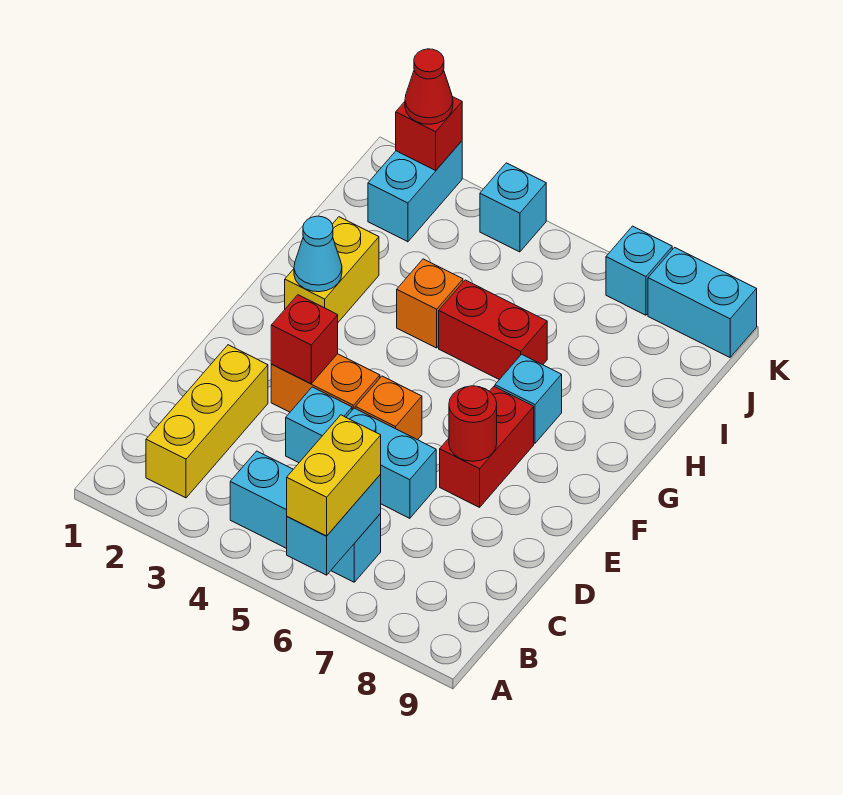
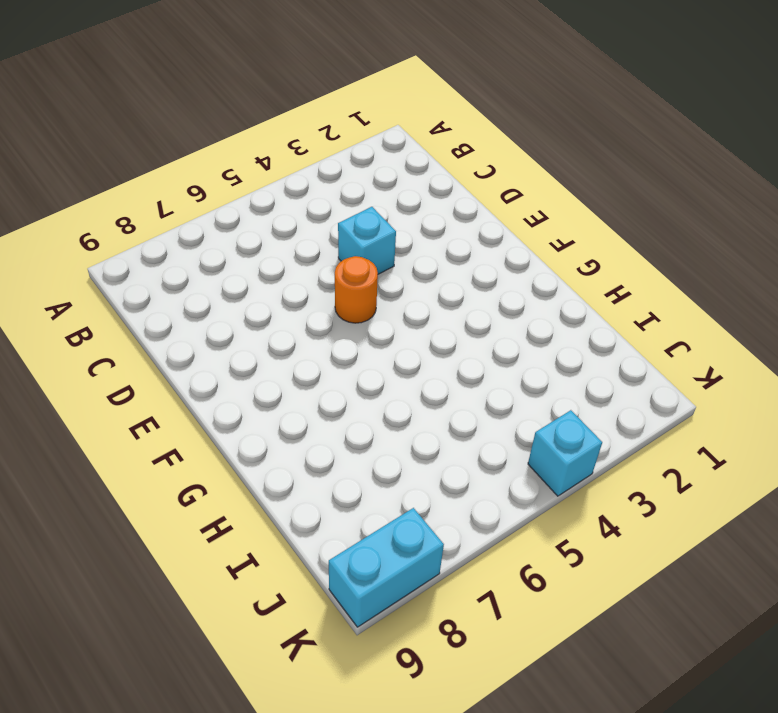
orange 1x1 round brick [335,256,378,323] -> orange 1x1 brick [355,376,422,440]
none -> yellow 1x3 brick [146,345,268,498]
none -> cyan 1x3 brick [230,451,381,582]
none -> cyan 1x2 brick [346,408,436,518]

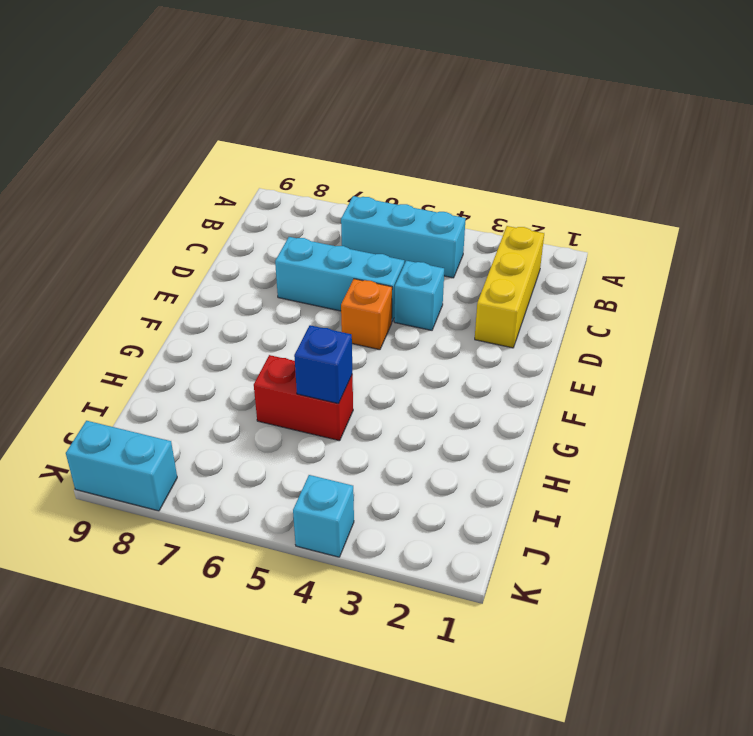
cyan 1x3 brick [275,237,404,321] -> cyan 1x2 brick [346,408,436,518]
blue 1x1 brick [294,325,352,404] -> none
none -> orange 1x2 brick [271,354,380,412]
none -> red 1x2 brick [440,387,534,507]
none -> yellow 1x2 brick [285,217,379,322]

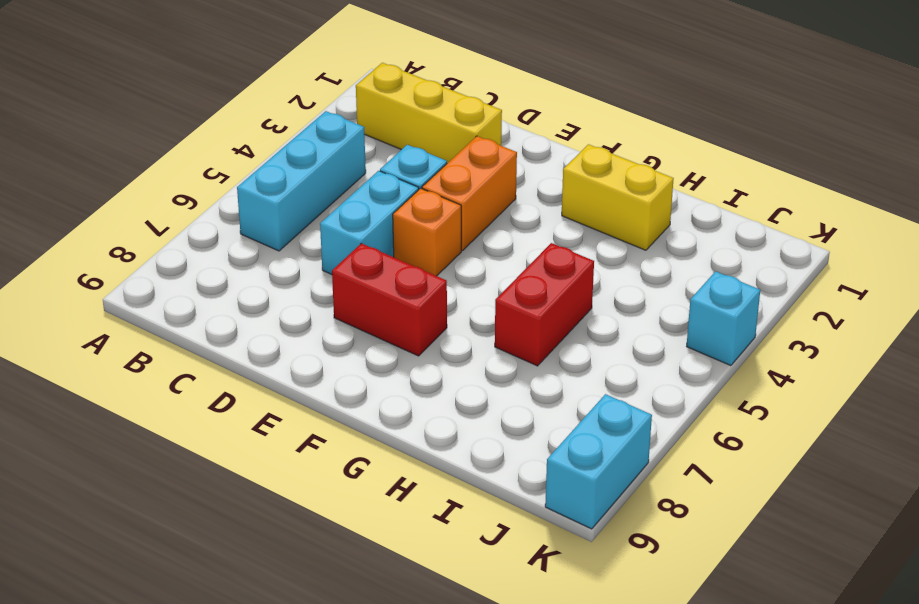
none -> cyan 1x1 brick [495,354,562,443]
none -> orange 1x1 brick [397,259,463,348]
none -> cyan 1x2 brick [368,141,462,242]

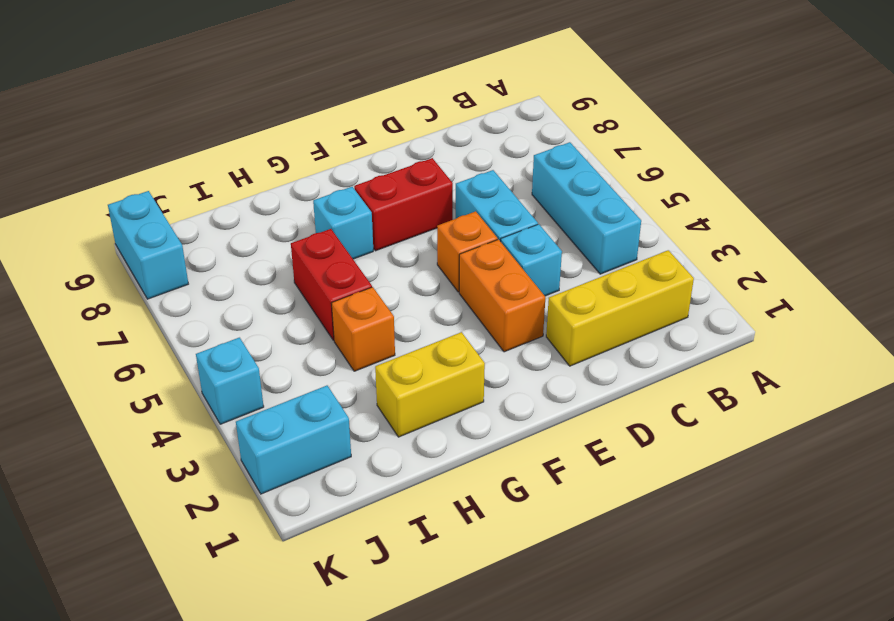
none -> cyan 1x1 brick [606,226,672,315]
none -> cyan 1x2 brick [287,474,381,575]
none -> red 1x1 brick [271,295,338,384]

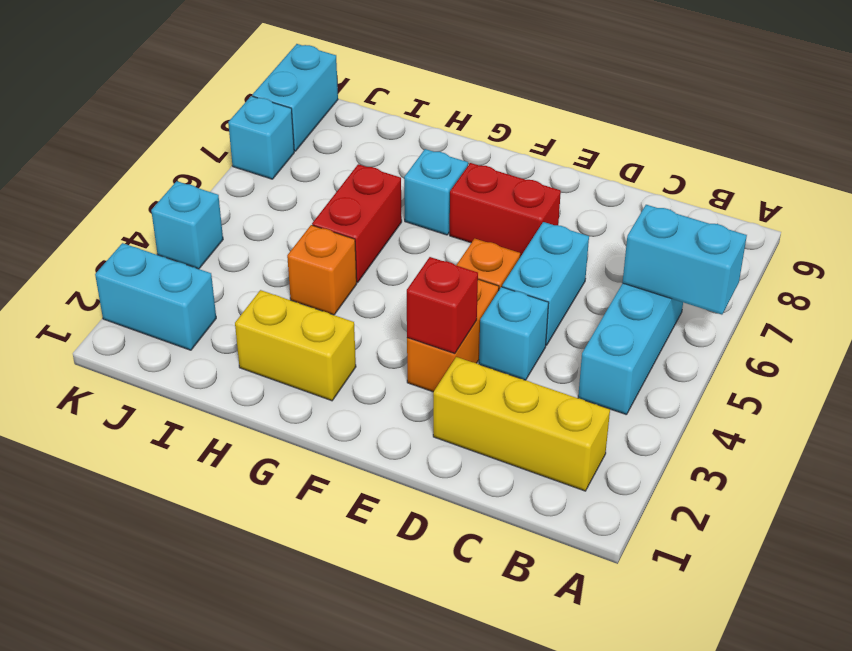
none -> red 1x1 round brick [449,386,497,461]
none -> cyan 1x1 cone [294,216,342,292]
none -> red 1x1 brick [396,97,462,170]

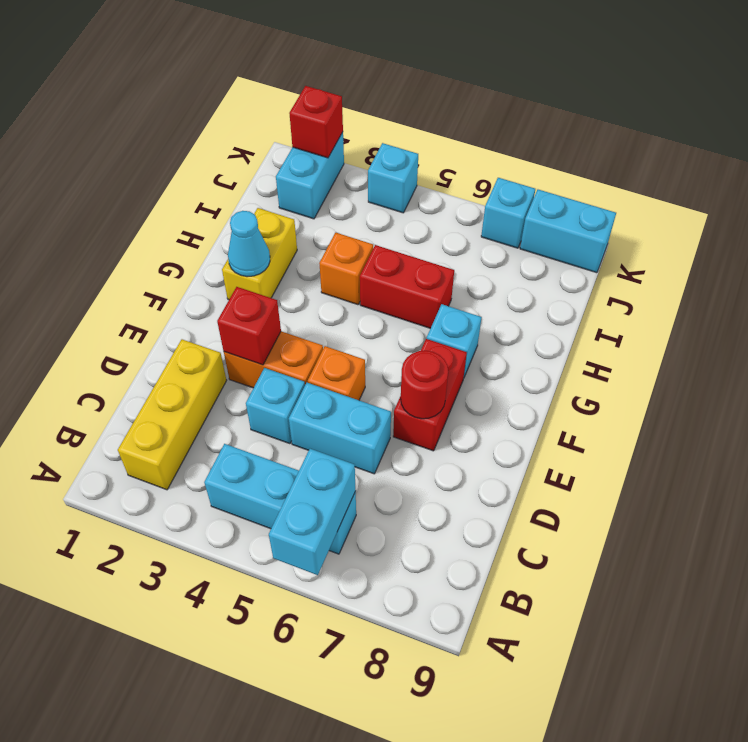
none -> yellow 1x2 brick [287,415,381,536]
none -> red 1x1 cone [405,49,453,124]

